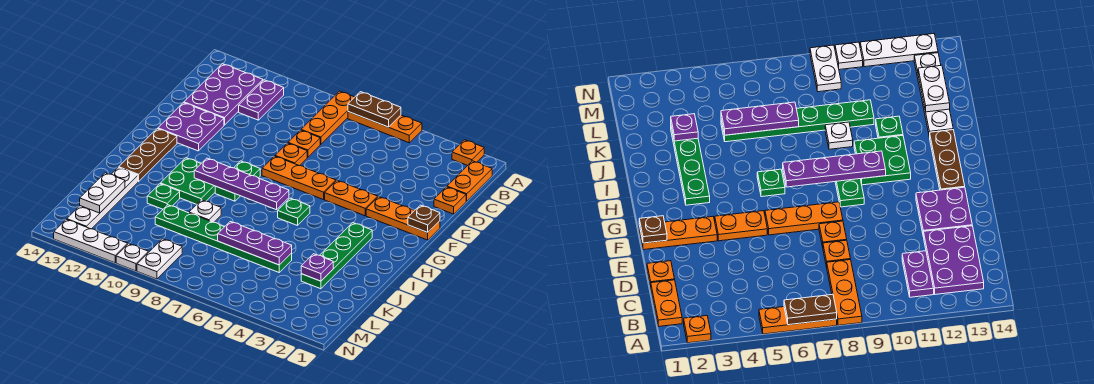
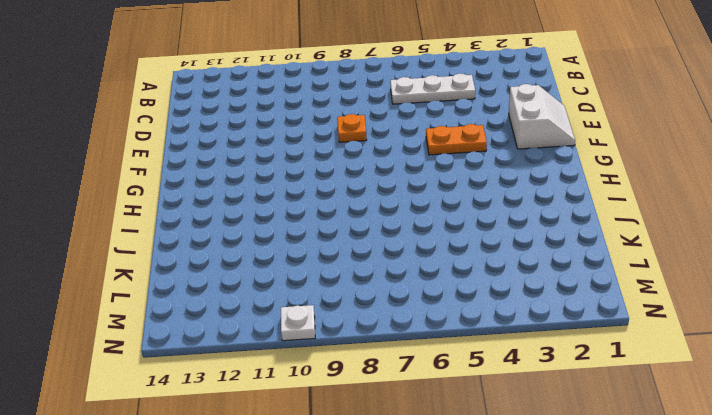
white 1x3 plate [390,74,475,104] -> white 1x3 plate moved to [54,219,128,263]
white 2x2 slope [509,84,575,149] -> orange 1x3 plate [366,197,440,240]
none -> orange 1x1 plate [452,140,484,166]
none -> orange 1x3 plate [348,112,422,143]
none -> orange 1x3 plate [301,91,354,144]
none -> orange 1x2 plate [447,161,492,201]

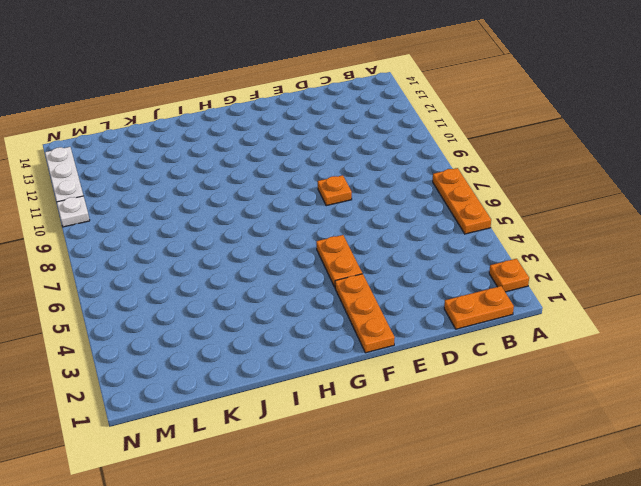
none -> orange 1x3 plate [301,91,354,144]
none -> purple 1x2 plate [239,80,284,120]
none -> purple 2x3 plate [184,64,263,125]
none -> orange 1x1 plate [434,187,466,214]

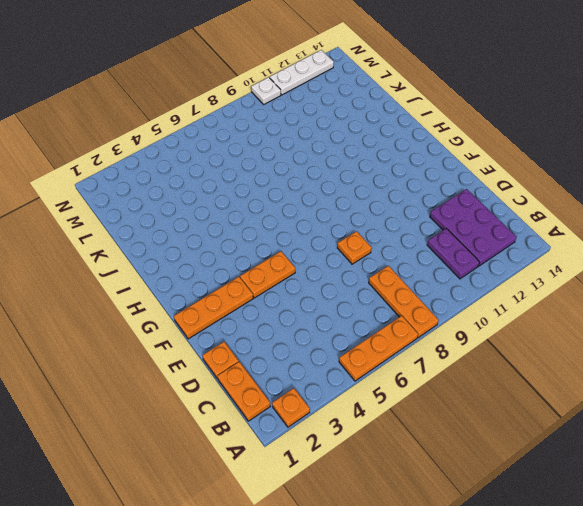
none -> orange 1x1 plate [288,130,320,157]
none -> purple 2x2 plate [158,103,224,151]
none -> orange 1x3 plate [262,156,336,200]
none -> green 1x2 plate [215,161,260,201]

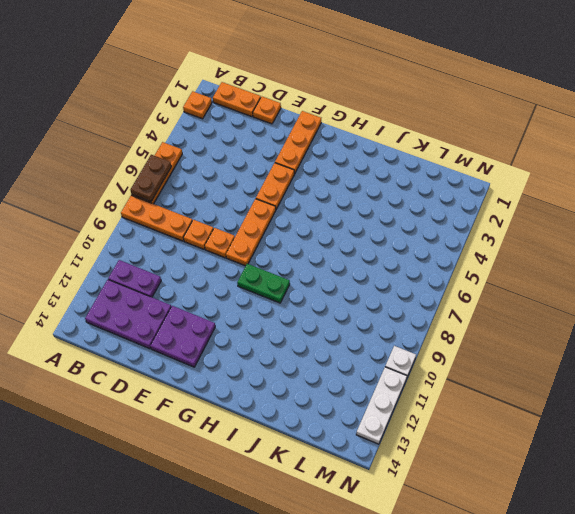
none -> brown 1x3 plate [119,129,177,182]
none -> green 1x4 plate [301,223,372,289]
none -> green 1x1 plate [278,198,310,226]
none -> green 2x2 plate [160,158,215,204]

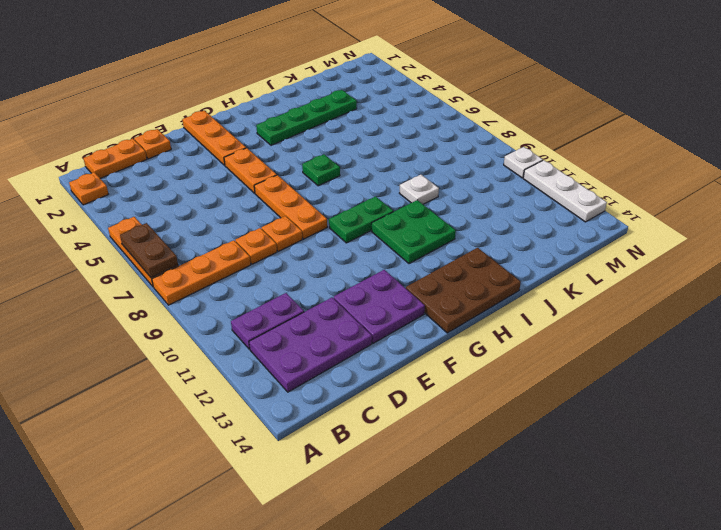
brown 2x3 plate [406,248,521,333] -> brown 1x3 plate [119,129,177,182]
none -> green 1x1 plate [147,184,180,209]
none -> white 1x4 plate [67,167,138,229]
none -> green 1x6 plate [155,205,292,272]
none -> white 1x2 plate [137,239,182,279]

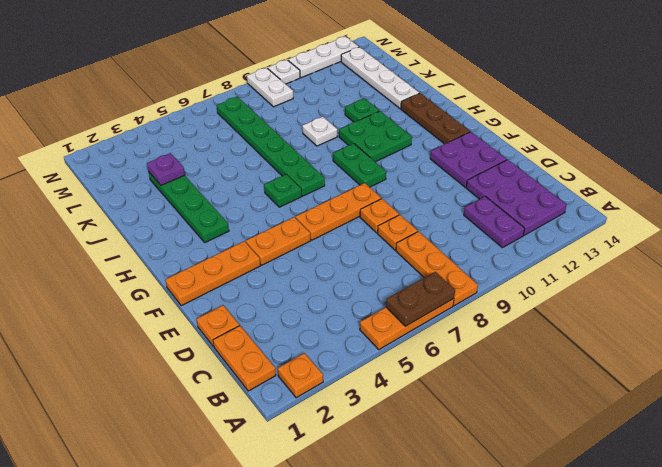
green 1x6 plate [217,97,325,196] -> green 1x6 plate turned to [155,205,292,272]
none -> brown 1x1 plate [408,205,440,232]
none -> purple 1x4 plate [194,158,289,210]
none -> purple 1x3 plate [218,221,292,265]
none -> white 1x2 plate [80,173,125,213]

